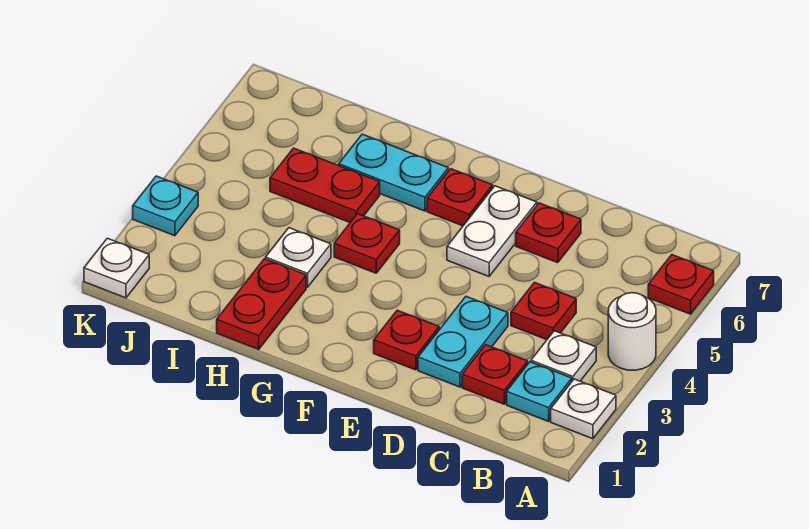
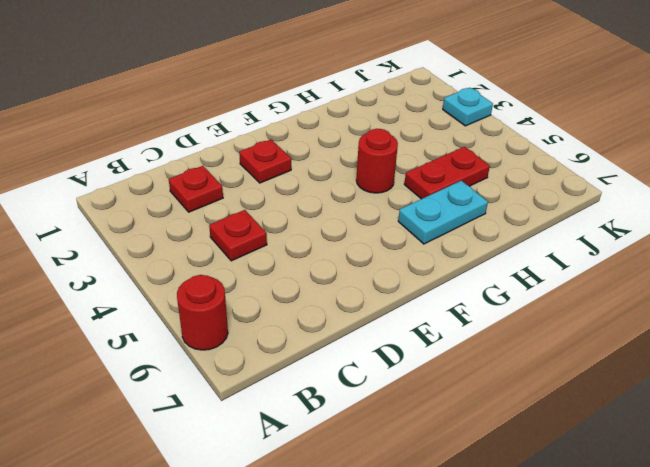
red 1x1 round brick [177,275,228,350] -> red 1x1 plate [648,255,714,314]
red 1x1 round brick [356,129,398,193] -> red 1x1 plate [334,214,400,273]
none -> white 1x1 plate [551,379,616,439]
none -> white 1x1 round brick [608,293,656,370]
none -> cyan 1x1 plate [507,362,572,421]

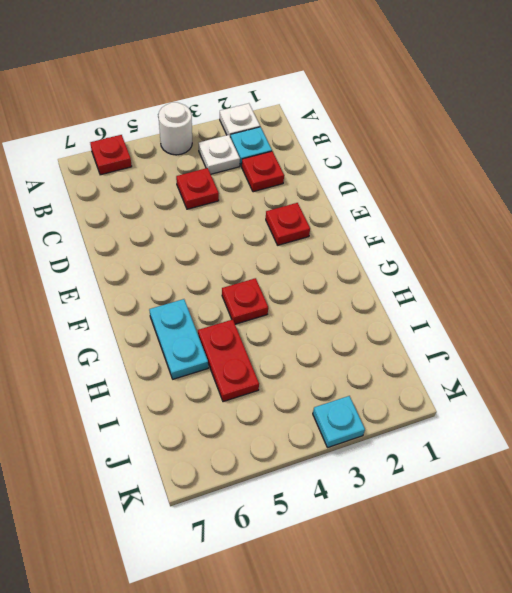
none -> cyan 1x2 plate [418,297,508,387]
none -> red 1x1 plate [516,203,581,263]
none -> white 1x2 plate [447,186,537,276]

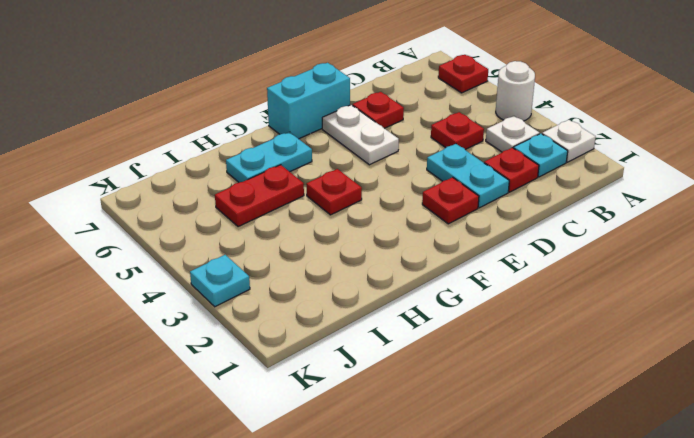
cyan 1x2 brick [267,63,350,139] -> none
none -> red 1x1 plate [427,169,493,226]
none -> red 1x2 plate [217,259,306,349]
none -> white 1x1 plate [266,228,331,287]

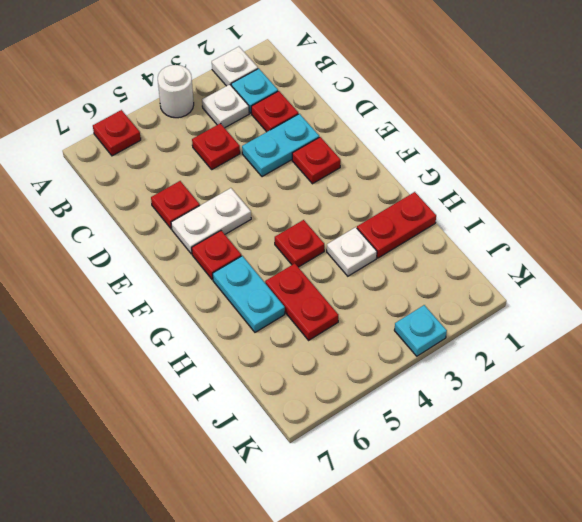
none -> white 1x1 plate [84,238,149,298]

